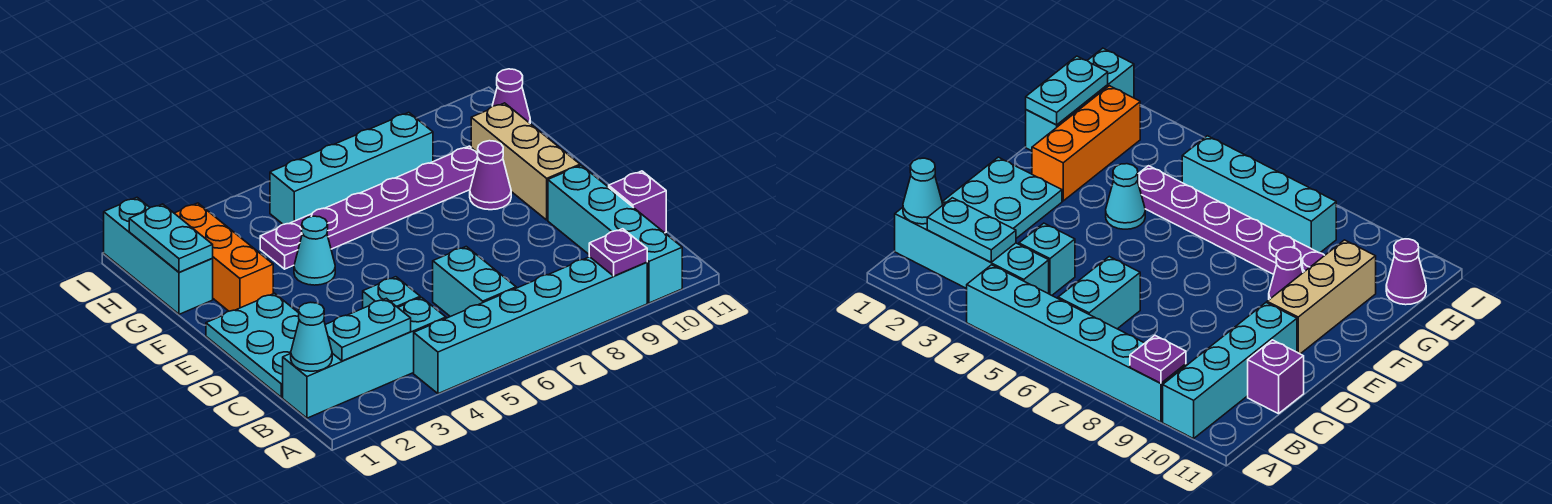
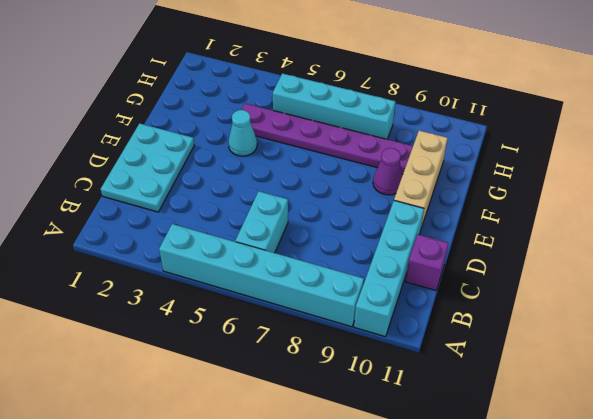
none -> cyan 1x4 brick [283,297,446,418]
none -> cyan 1x1 brick [363,277,420,308]
none -> orange 1x3 brick [174,203,273,311]

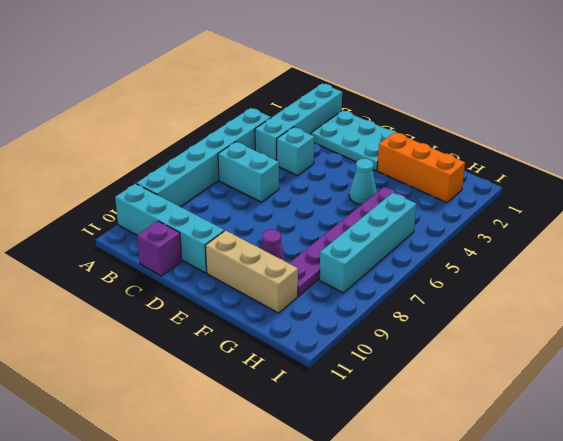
none -> cyan 1x3 brick [104,198,213,314]
none -> purple 1x1 cone [492,69,530,123]
none -> purple 1x1 plate [589,229,647,276]

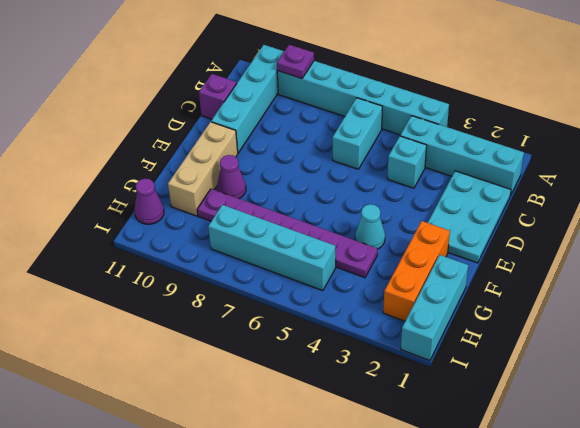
none -> cyan 1x1 cone [291,302,332,371]
none -> cyan 1x2 plate [325,298,411,361]
none -> cyan 1x2 plate [129,204,213,272]

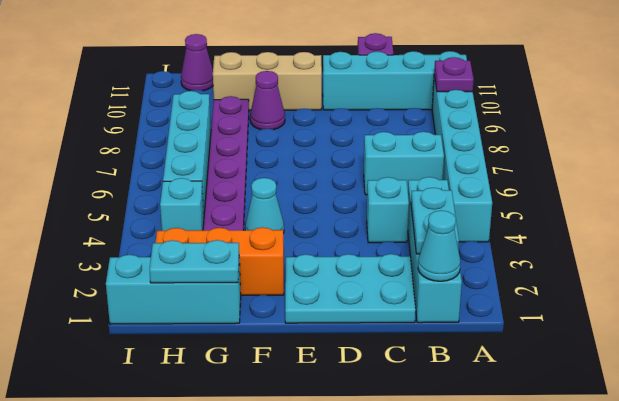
cyan 1x1 brick [160,178,204,231] -> none

